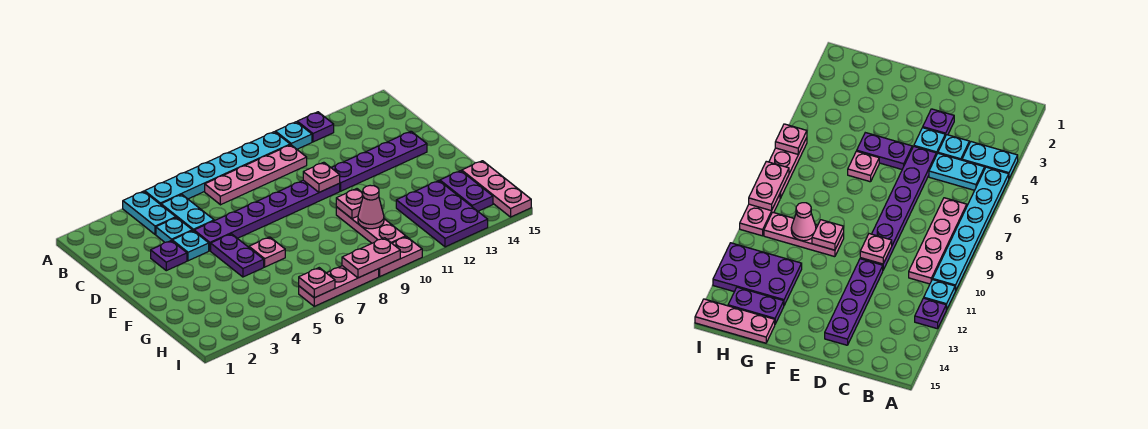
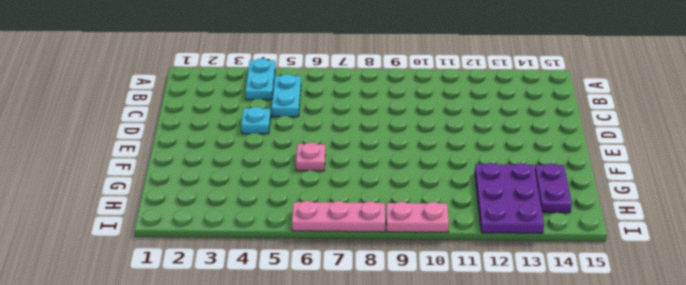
none -> cyan 1x6 plate [145,132,290,205]
none -> cyan 1x1 plate [275,122,312,149]
none -> purple 1x1 plate [297,112,334,142]

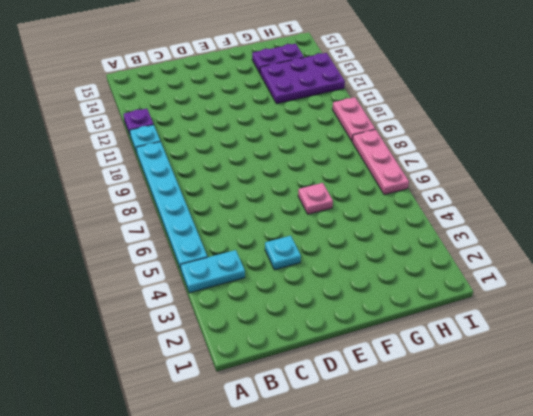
none -> cyan 1x2 plate [161,194,214,231]
none -> pink 1x4 plate [205,145,307,205]
none -> cyan 1x1 plate [156,218,192,242]

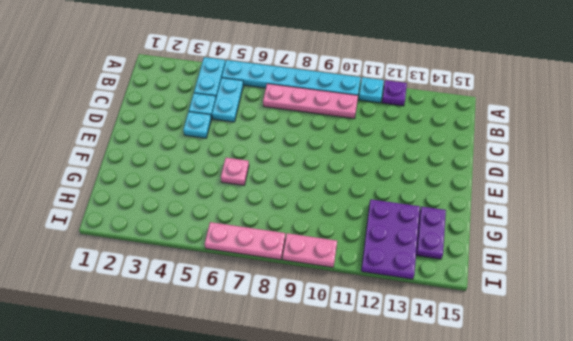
none -> purple 1x1 plate [151,240,187,271]
none -> purple 1x6 plate [194,180,340,251]
none -> purple 1x4 plate [331,131,427,191]

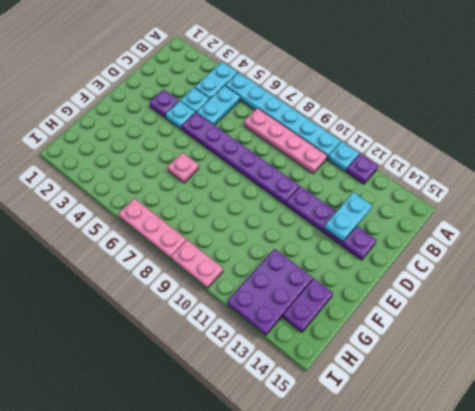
cyan 1x2 plate [325,192,372,241] -> none
none -> purple 1x2 plate [211,234,264,277]
none -> pink 1x3 plate [336,207,406,243]
none -> pink 1x3 plate [462,161,531,217]

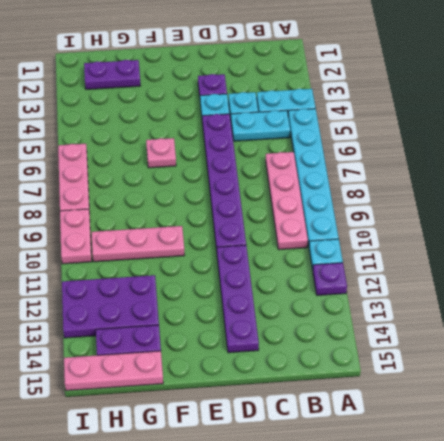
purple 1x2 plate [84,60,140,89] -> purple 1x2 plate moved to [211,234,264,277]
none -> pink 1x1 plate [303,162,340,192]
none -> pink 1x1 plate [336,189,363,219]
none -> pink 1x1 cone [358,185,384,229]

